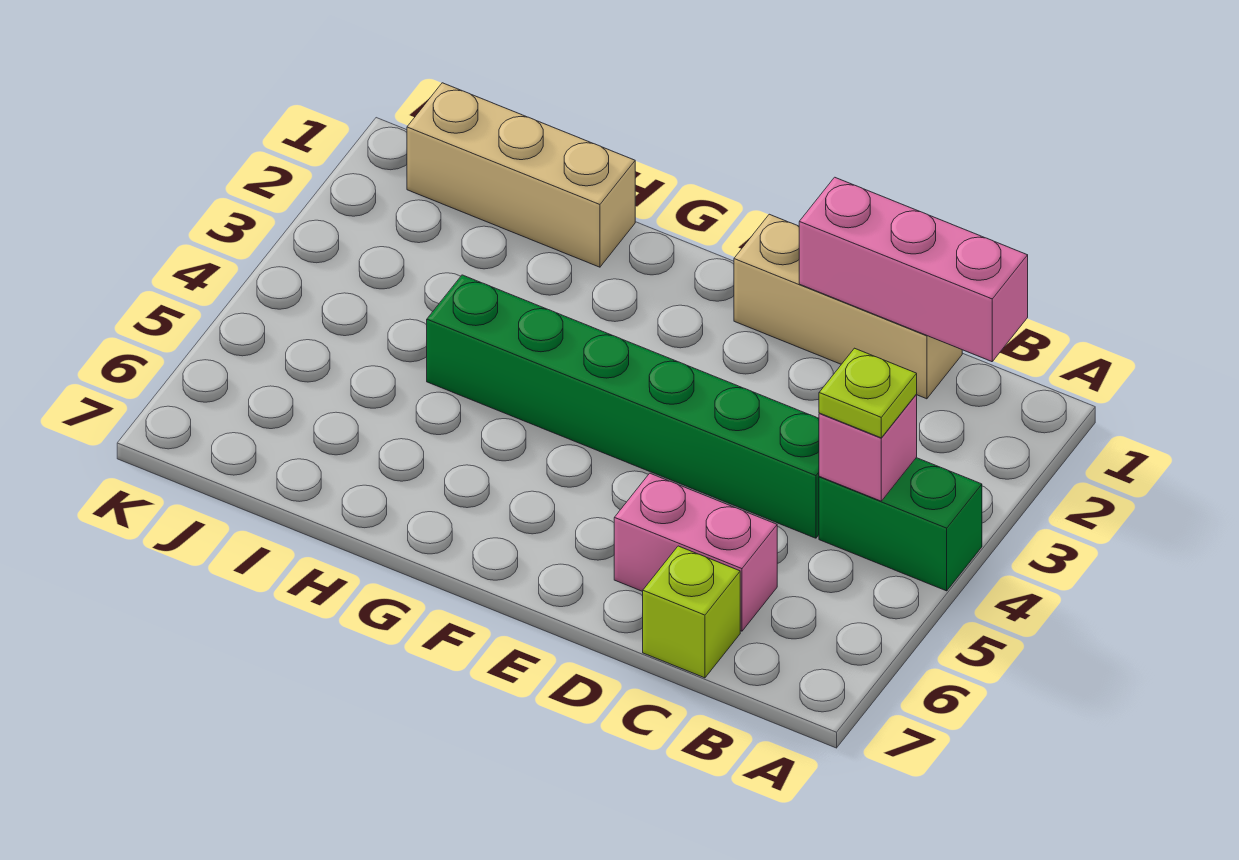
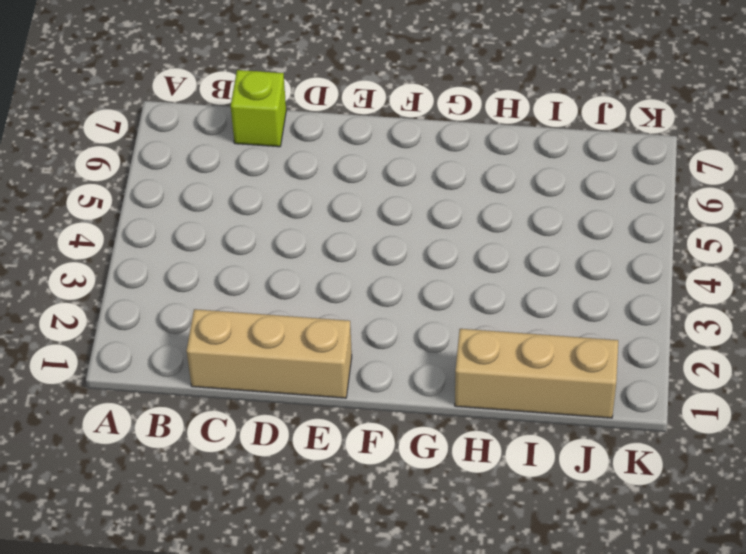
none -> green 1x2 brick [819,458,982,591]
none -> green 1x6 brick [427,275,819,538]

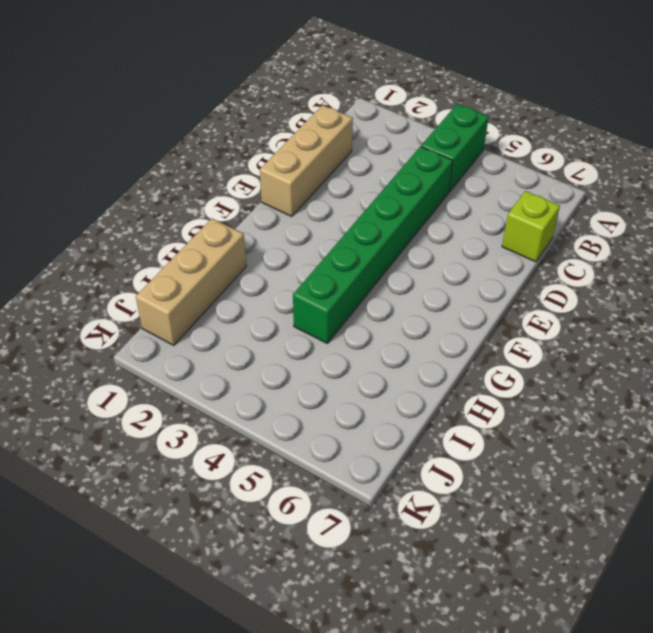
none -> pink 1x2 brick [614,473,777,631]
none -> pink 1x3 brick [799,177,1028,362]

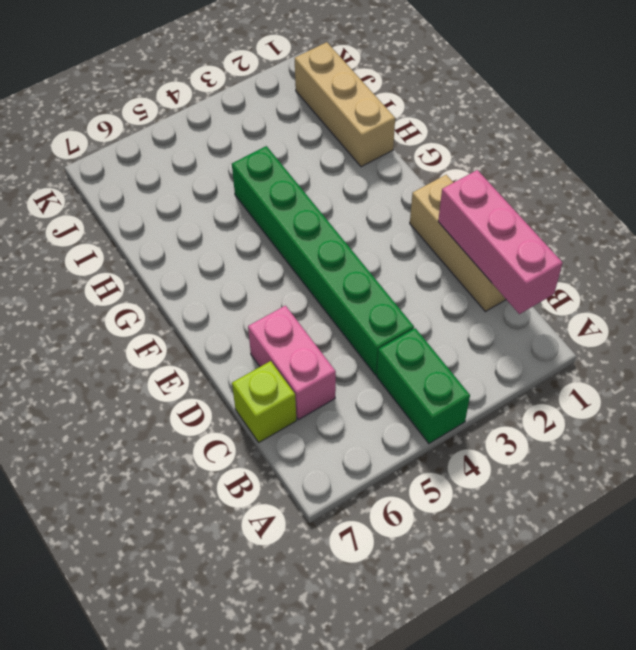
none -> pink 1x1 brick [819,395,917,501]
none -> lime 1x1 plate [819,348,917,438]

